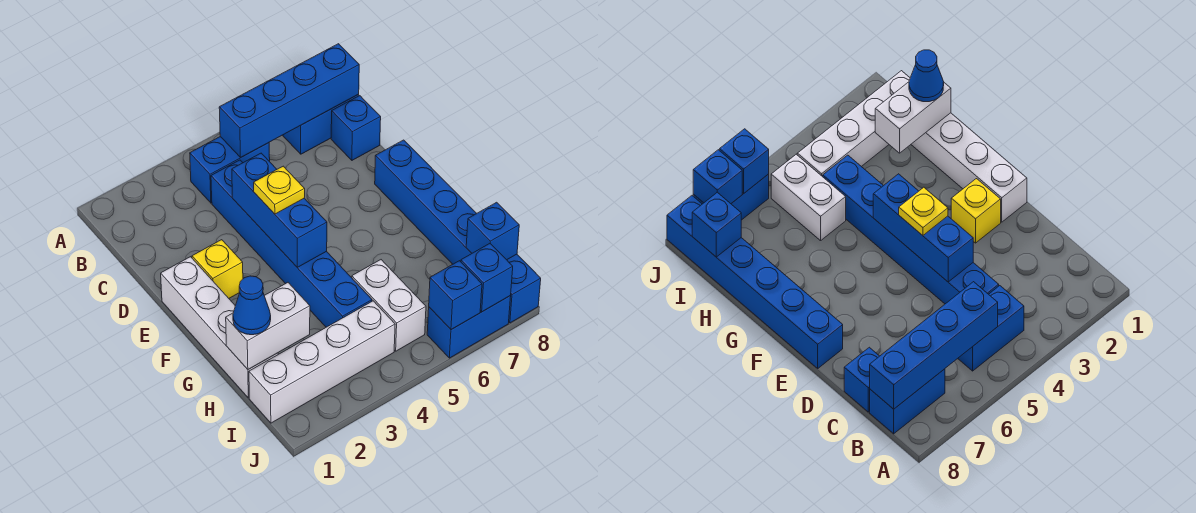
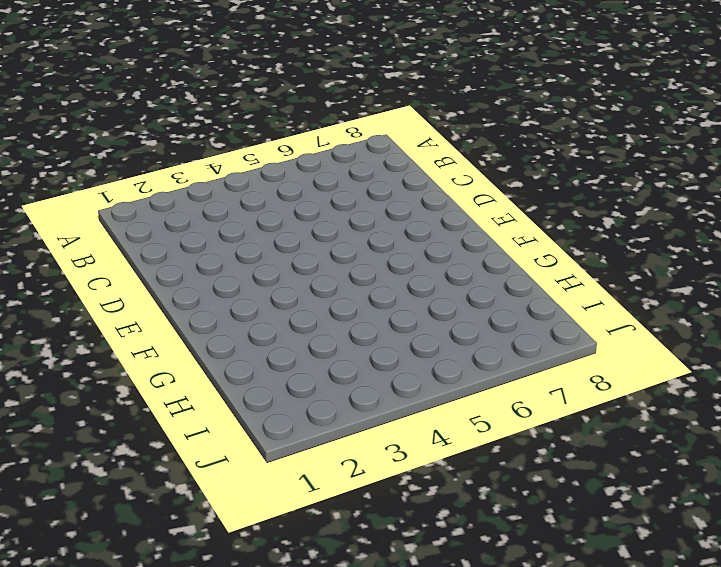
none -> blue 1x2 brick [190,137,270,203]
none -> blue 1x2 brick [283,95,359,154]
none -> blue 1x6 brick [211,160,372,327]

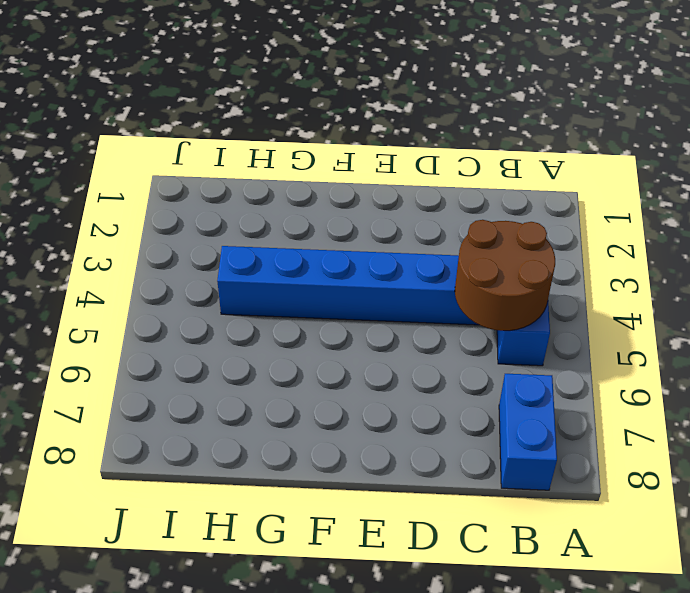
brown 2x2 round brick [455,220,555,331] -> blue 1x4 brick [219,44,359,158]
none -> blue 1x1 brick [331,96,381,160]
none -> white 1x4 brick [161,257,278,398]
none -> yellow 1x1 brick [192,240,243,298]

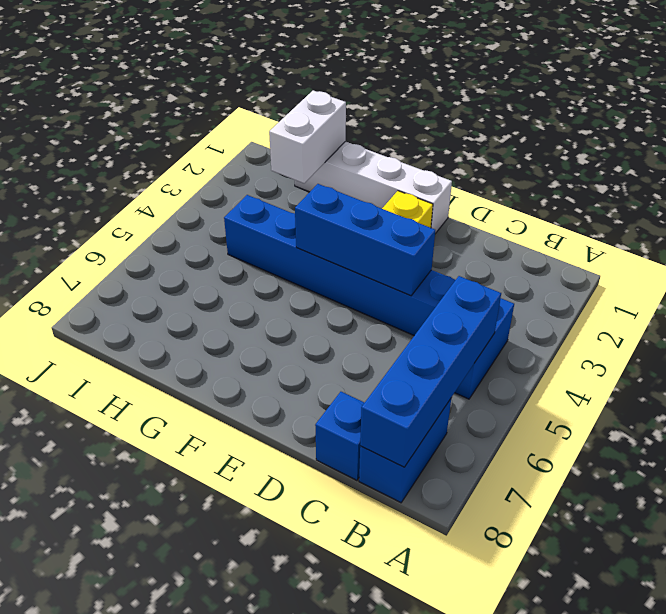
none -> blue 1x6 brick [375,140,541,323]
none -> white 1x2 brick [352,260,426,351]
none -> white 1x4 brick [249,301,395,423]

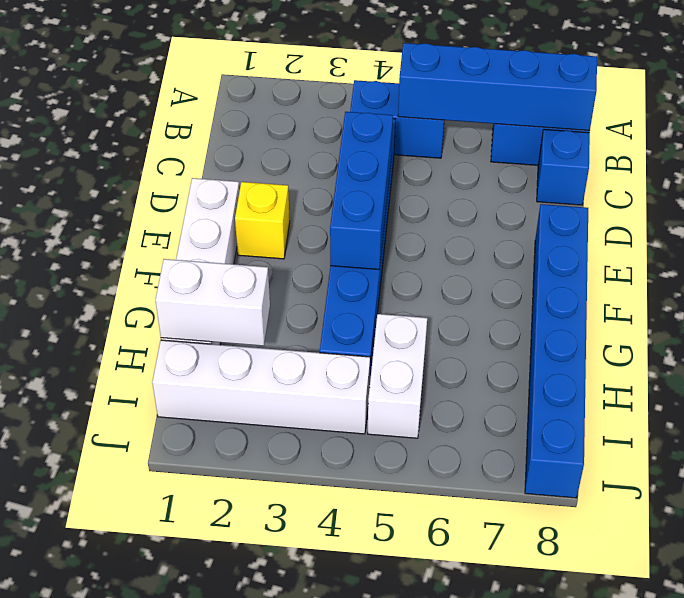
none -> blue 1x2 brick [427,296,511,358]
none -> blue 1x1 brick [466,202,519,260]
none -> blue 1x1 brick [429,261,482,330]

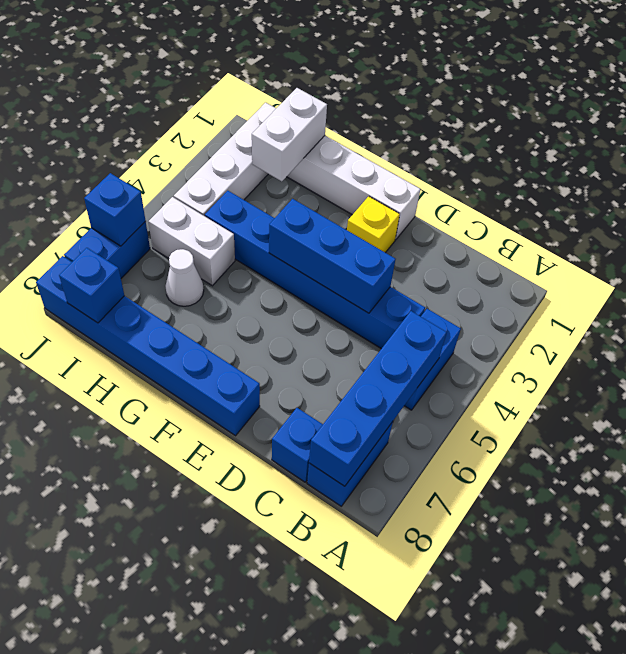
white 1x1 cone [165,249,204,306] -> none
none -> blue 1x1 brick [461,244,513,312]
none -> yellow 1x1 plate [254,166,305,214]
none -> blue 1x1 cone [233,276,271,335]

